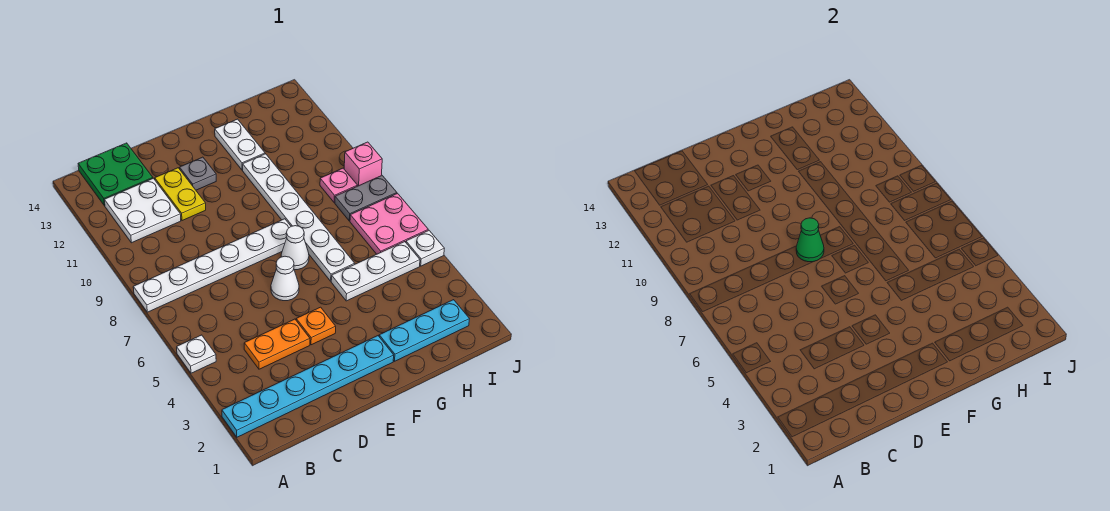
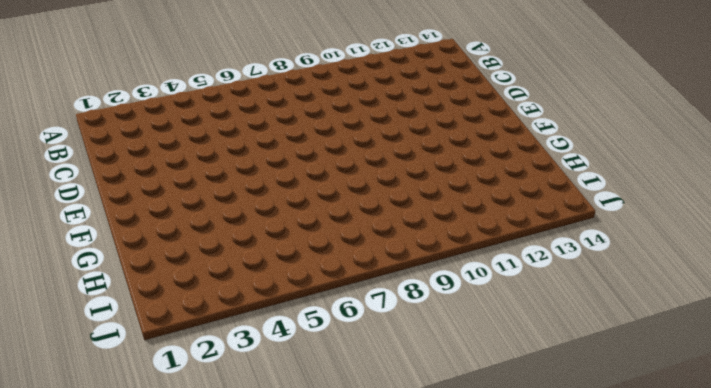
none -> cyan 1x6 plate [222,336,394,437]
none -> white 1x1 plate [177,335,216,373]
none -> white 1x6 plate [133,219,291,312]

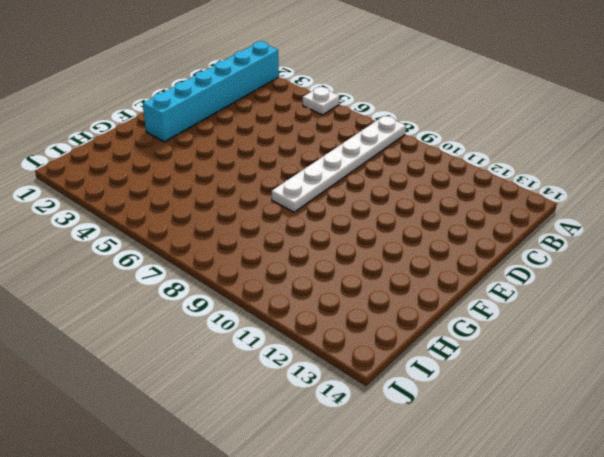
cyan 1x6 brick [143,41,279,142] -> cyan 1x6 plate [222,336,394,437]
none -> white 2x2 plate [104,178,181,243]
none -> green 2x2 plate [78,143,153,206]
none -> orange 1x2 plate [244,319,310,369]

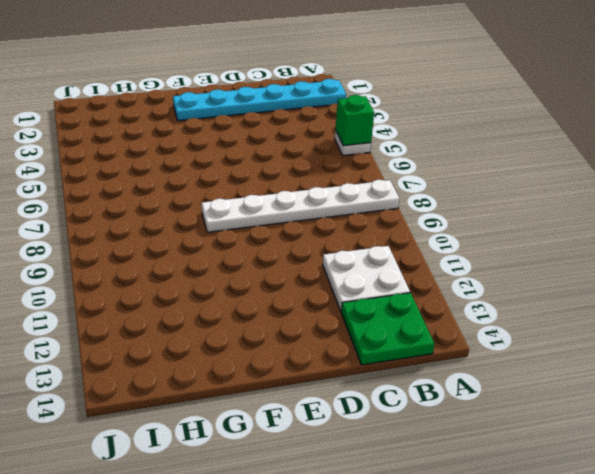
green 1x1 brick [336,95,374,146] -> none
none -> orange 1x2 plate [244,319,310,369]
none -> yellow 1x2 plate [155,168,206,221]
none -> orange 1x1 plate [296,307,336,345]

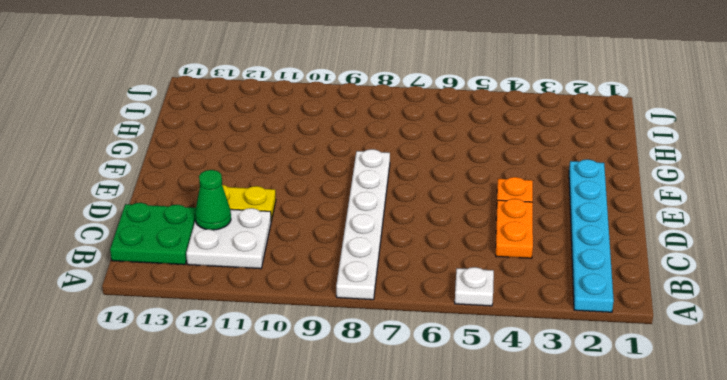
green 1x1 cone [195,170,231,230] -> green 1x1 cone moved to [796,218,824,262]
none -> white 1x1 cone [271,256,299,301]
none -> grey 1x1 plate [180,157,216,190]
none -> white 1x1 cone [281,226,309,270]

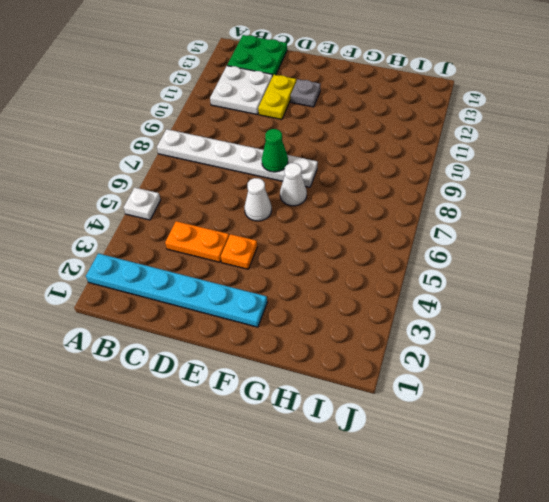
none -> cyan 1x3 plate [379,300,469,361]
none -> white 1x3 plate [331,242,420,301]
none -> white 1x6 plate [243,154,355,281]

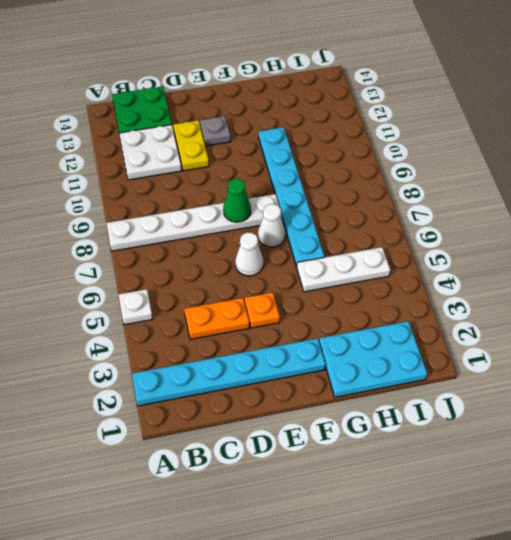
cyan 2x3 plate [319,321,427,397] -> cyan 1x3 plate [379,300,469,361]
cyan 1x6 plate [259,127,325,267] -> white 1x6 plate [243,154,355,281]
none -> white 1x2 plate [215,119,265,170]
none -> pink 2x2 plate [350,194,428,254]
none -> grey 1x2 plate [335,175,397,221]

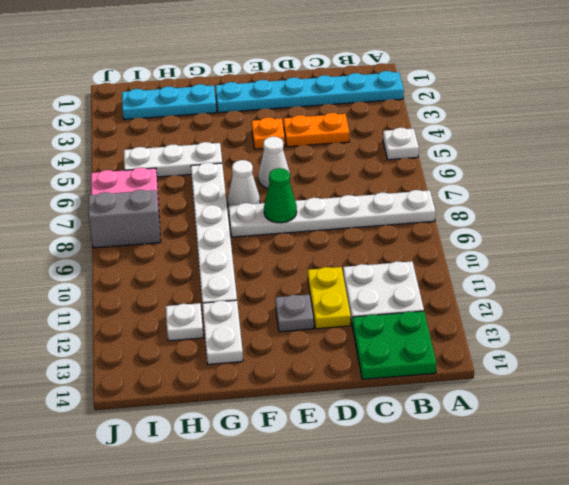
white 1x1 plate [166,303,203,341] -> white 1x1 plate moved to [406,230,444,266]
grey 1x2 brick [89,190,161,248] -> grey 1x2 plate [335,175,397,221]
none -> pink 1x1 plate [320,168,358,203]
none -> pink 1x1 brick [344,142,382,186]

